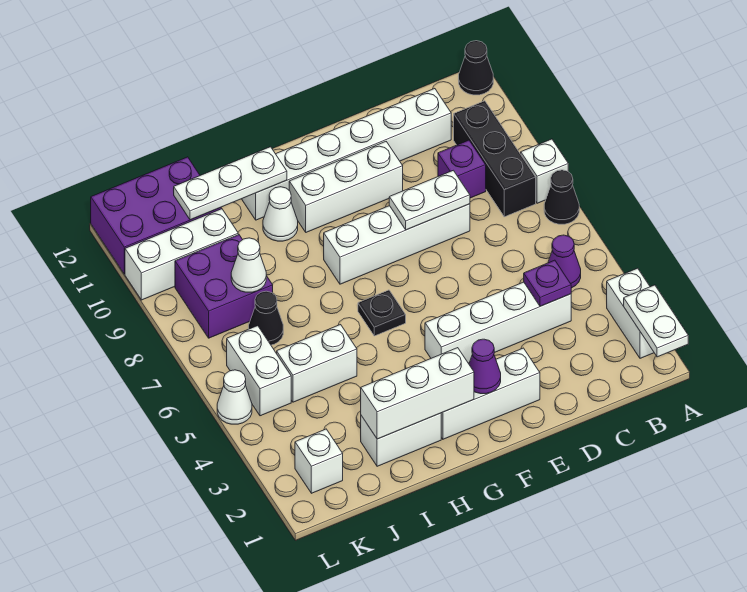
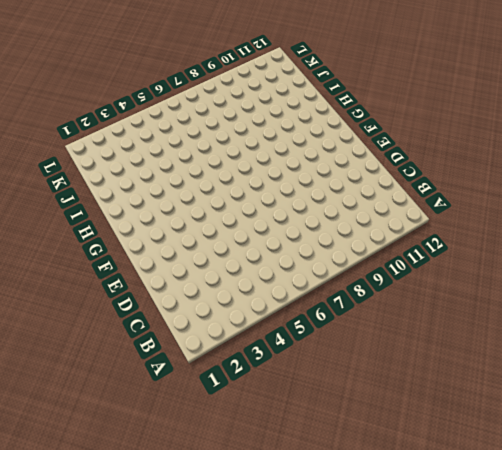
none -> white 1x2 brick [607,268,654,358]
none -> black 1x1 cone [544,170,579,224]
none -> white 1x1 brick [521,139,568,203]
none -> black 1x1 cone [459,41,493,95]

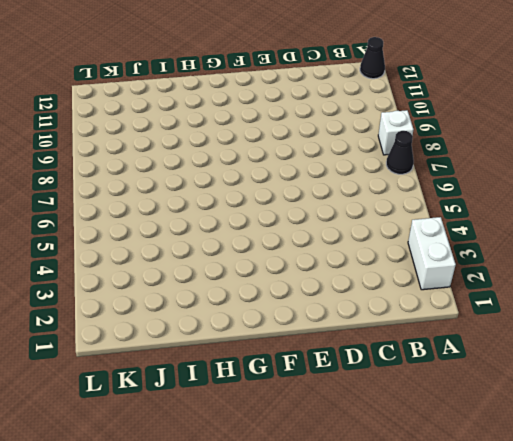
none -> purple 1x1 cone [548,235,581,288]
none -> black 1x3 brick [454,101,536,217]
none -> white 1x4 brick [425,282,571,363]
none -> purple 1x1 brick [438,140,486,198]

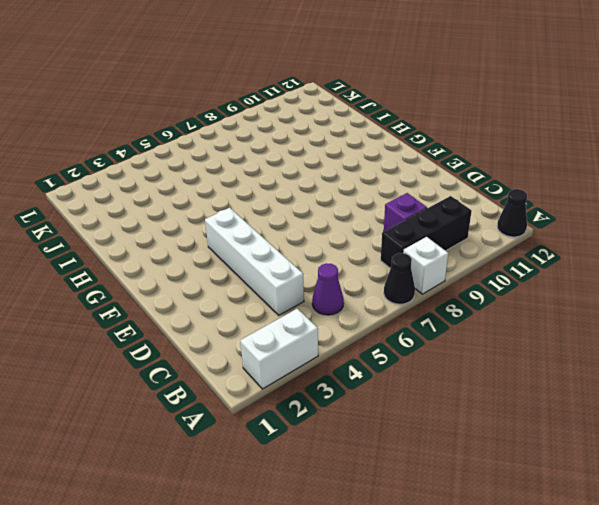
none -> white 1x6 brick [242,89,451,220]
none -> white 1x4 brick [324,204,470,284]
none -> white 1x3 brick [441,348,540,439]
none -> white 1x3 brick [289,142,403,232]

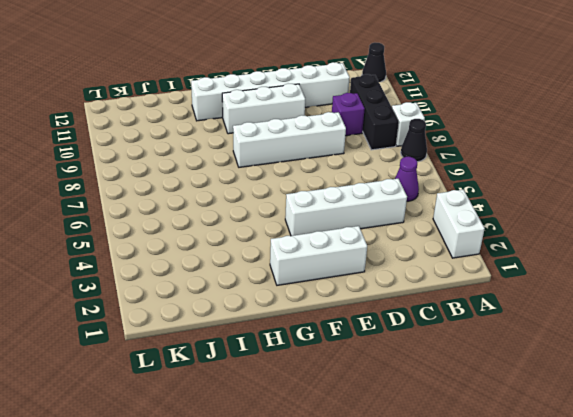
none -> black 1x1 plate [358,290,406,336]
none -> white 1x2 brick [361,413,441,466]
none -> white 1x1 cone [263,187,298,241]
none -> white 1x2 brick [277,325,357,402]

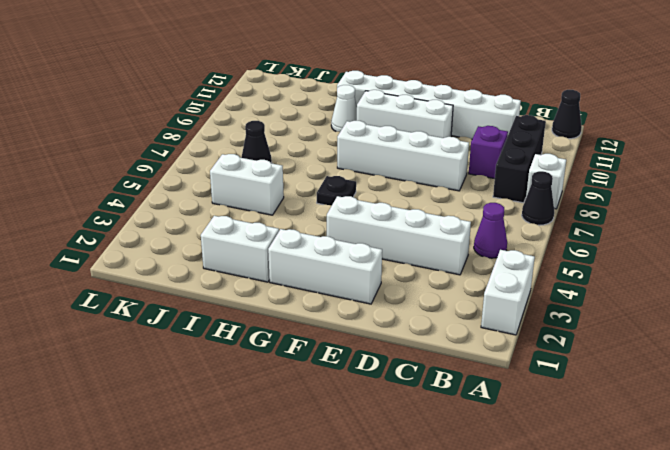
none -> purple 2x2 brick [175,235,273,338]
none -> white 1x3 brick [125,209,238,300]
none -> purple 2x3 brick [91,157,221,274]
none -> white 1x1 brick [295,429,343,493]

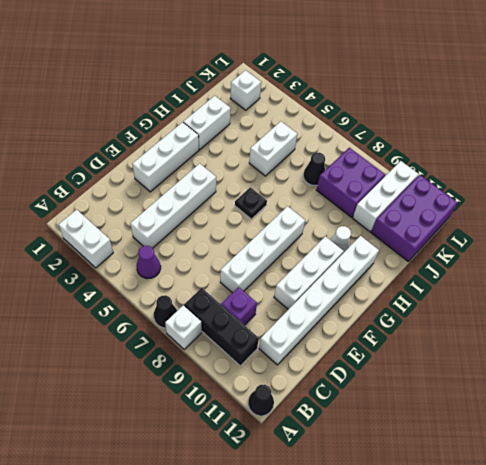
none -> white 1x2 brick [227,326,291,416]
none -> white 1x1 cone [217,370,252,424]
none -> white 1x2 plate [624,285,688,357]
none -> purple 1x1 plate [524,260,571,306]

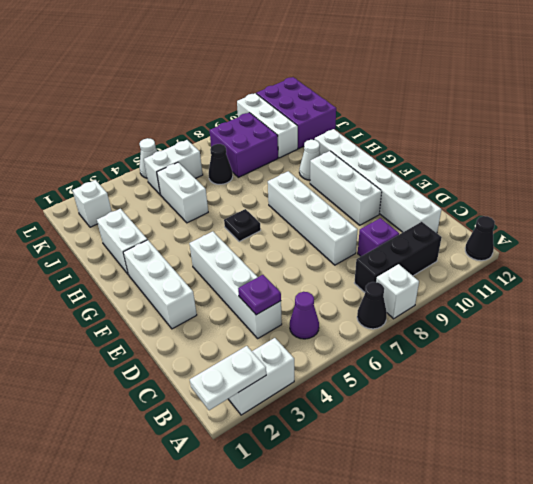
none -> white 1x2 plate [389,170,470,230]
none -> purple 1x1 cone [469,339,501,394]
none -> white 1x3 brick [361,348,474,439]
none -> white 1x3 plate [174,147,287,220]

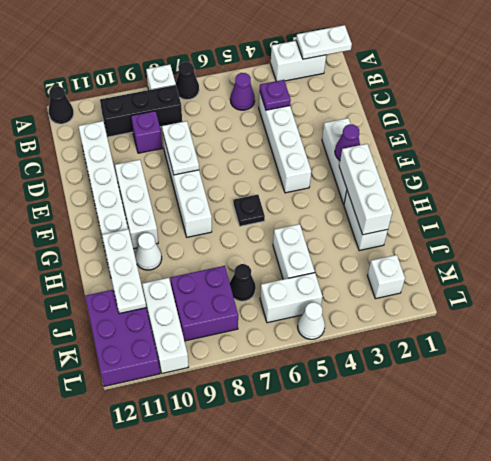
none -> white 1x1 cone [231,238,266,292]

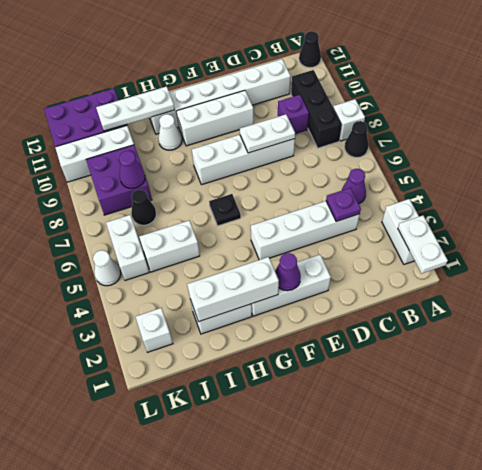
purple 1x1 cone [119,151,145,188] -> white 1x1 cone [231,238,266,292]

